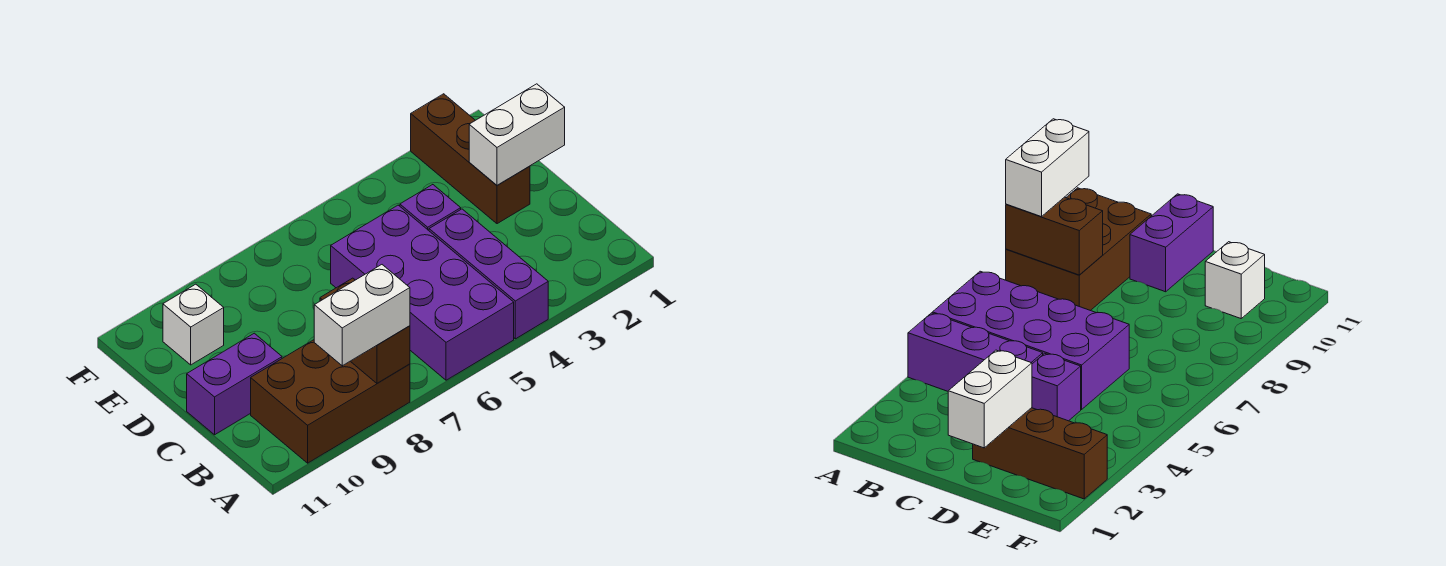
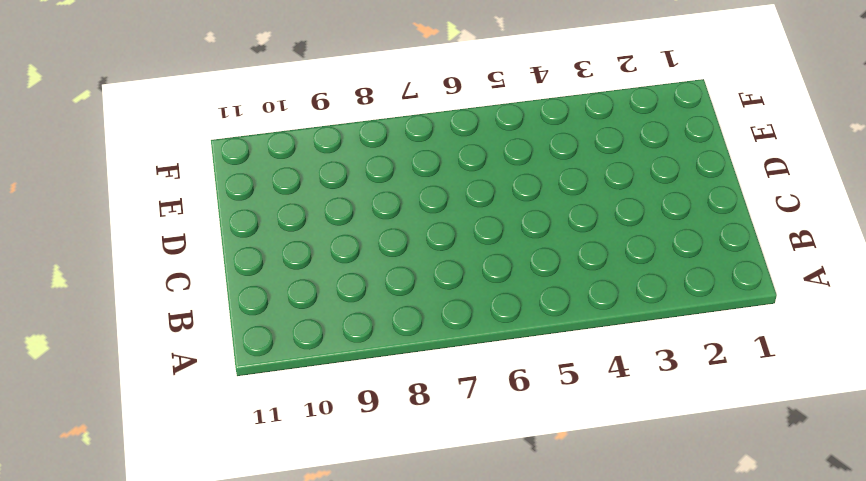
none -> purple 1x3 brick [429,209,548,339]
none -> purple 2x4 brick [331,205,514,380]

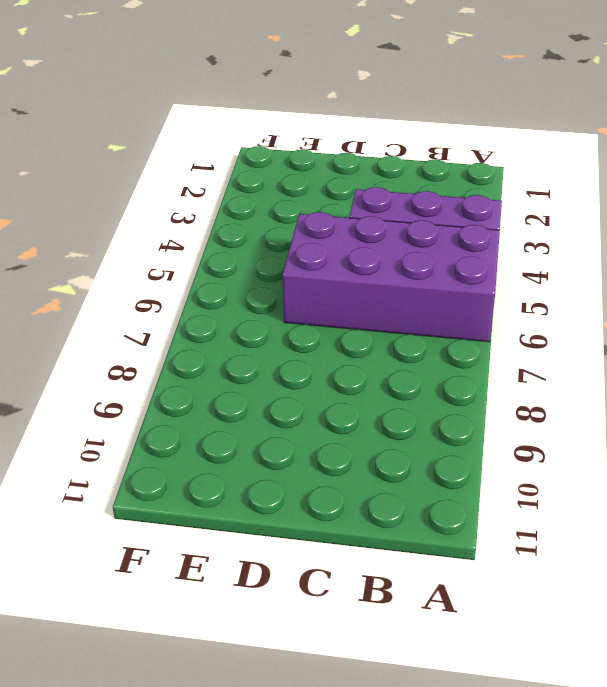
none -> brown 2x3 brick [251,340,410,463]
none -> purple 1x2 brick [187,333,282,435]

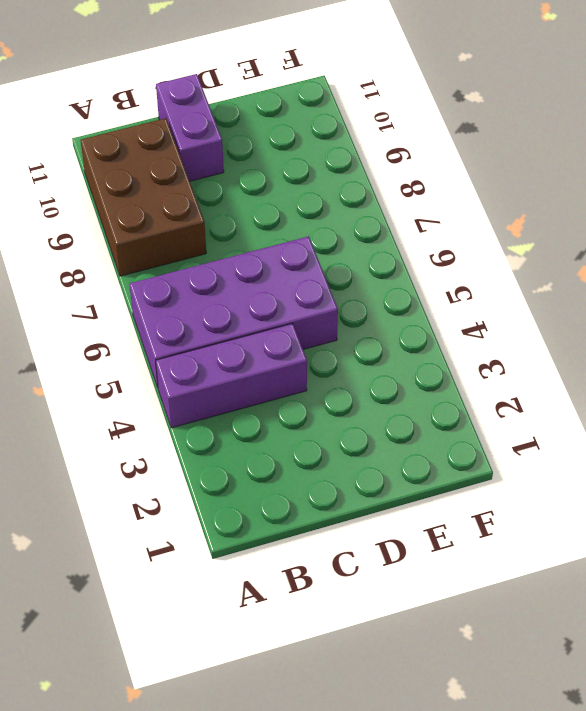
none -> brown 1x3 brick [411,94,530,224]
none -> purple 1x1 brick [400,185,461,230]

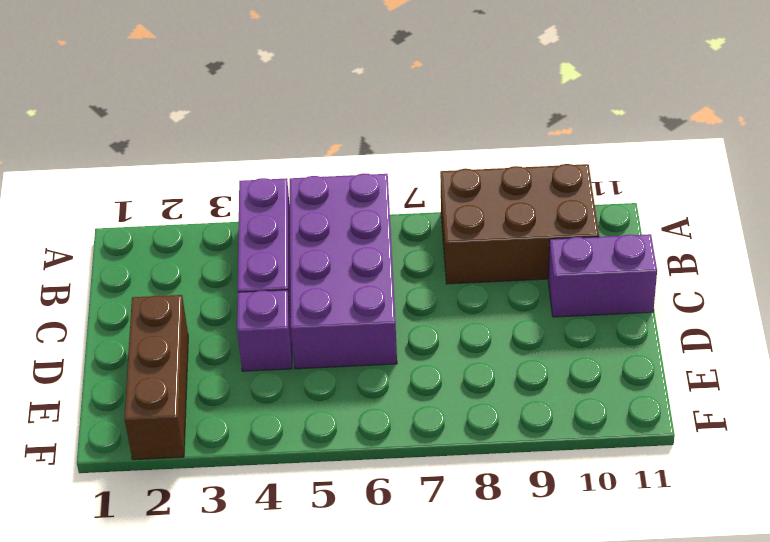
none -> white 1x1 brick [163,284,224,365]
none -> brown 1x2 brick [320,278,410,383]

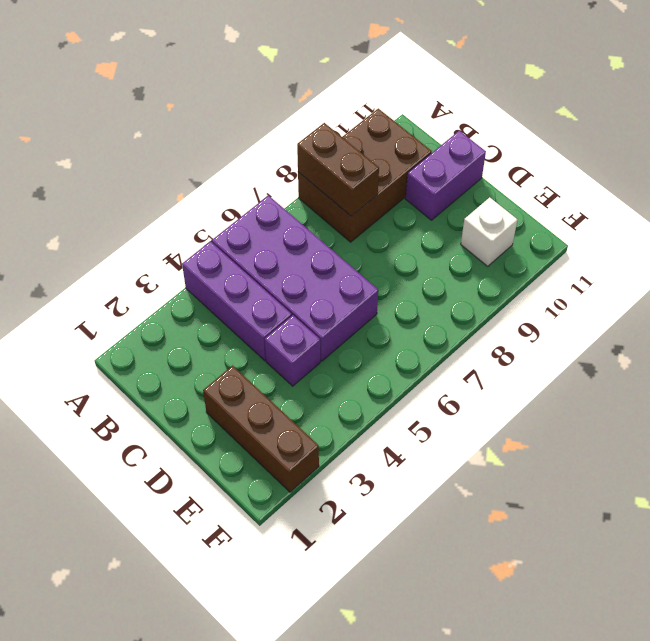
none -> white 1x2 brick [469,84,565,185]
none -> white 1x2 brick [314,265,410,366]

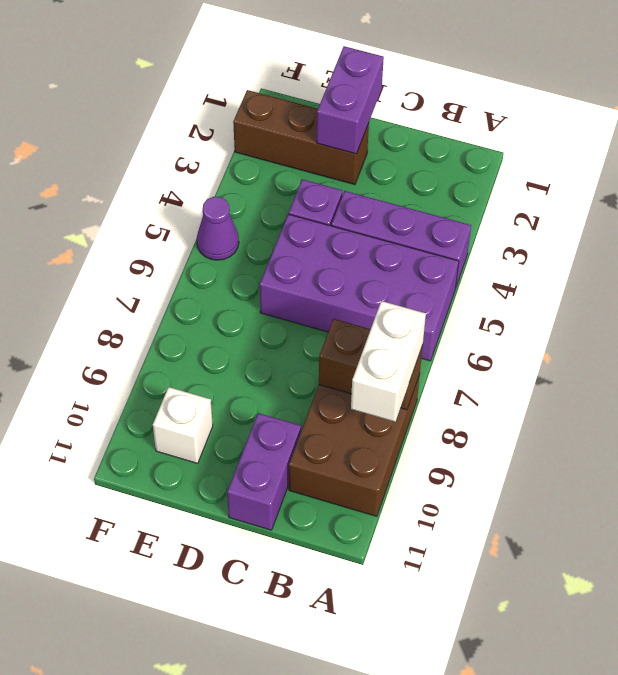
purple 1x2 brick [317,46,384,154] -> white 1x2 brick [469,84,565,185]
purple 1x1 cone [197,197,239,260] -> none

